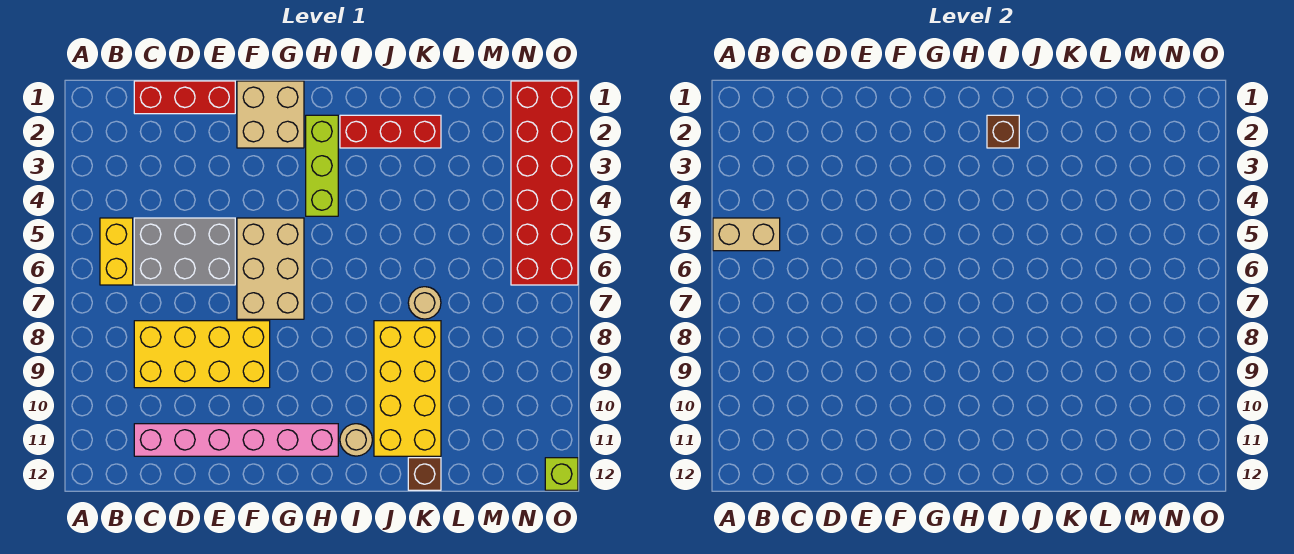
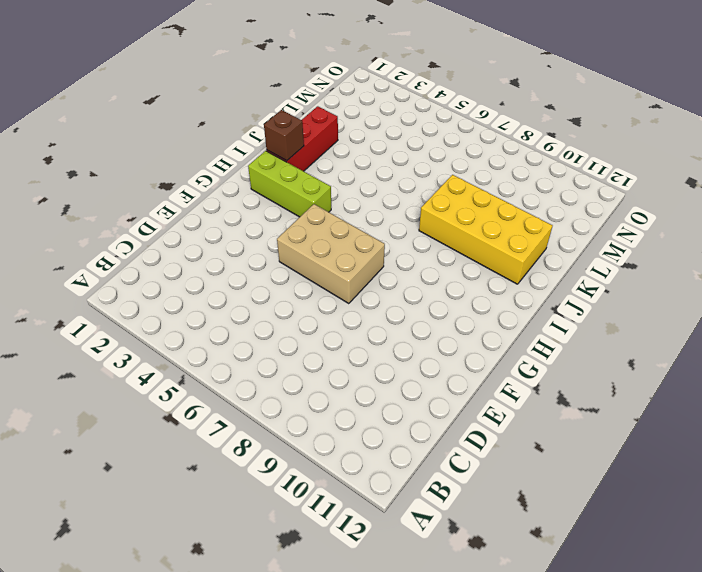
none -> yellow 1x2 brick [100,218,133,285]
none -> red 1x3 brick [134,81,235,114]
none -> grey 2x3 brick [134,218,235,285]

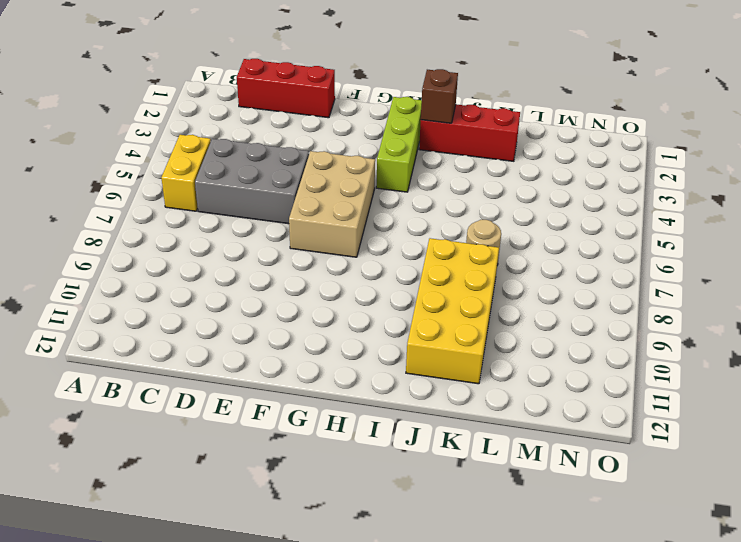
none -> yellow 2x4 brick [134,321,270,388]
none -> pink 1x6 brick [134,424,338,456]
none -> tan 2x2 brick [237,81,304,148]

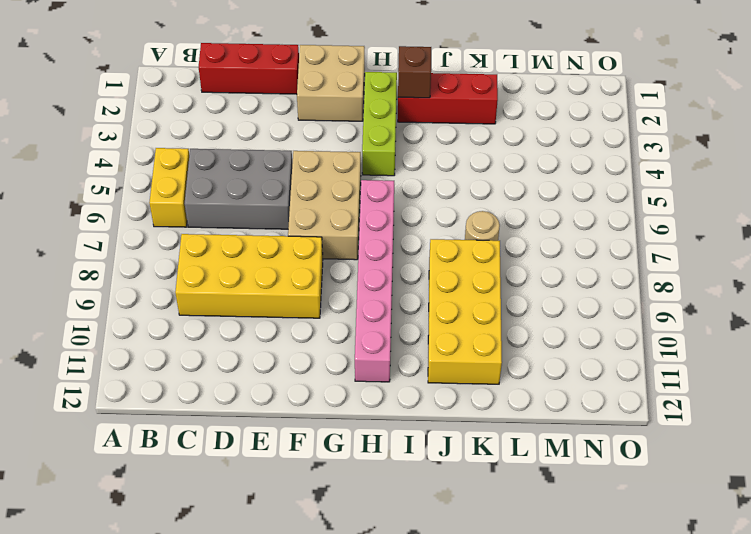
pink 1x6 brick [355,180,394,382] -> pink 1x6 brick turned to [134,424,338,456]
none -> tan 1x1 round brick [340,424,372,456]
none -> brown 1x1 brick [408,458,441,490]
none -> red 2x6 brick [511,81,578,285]

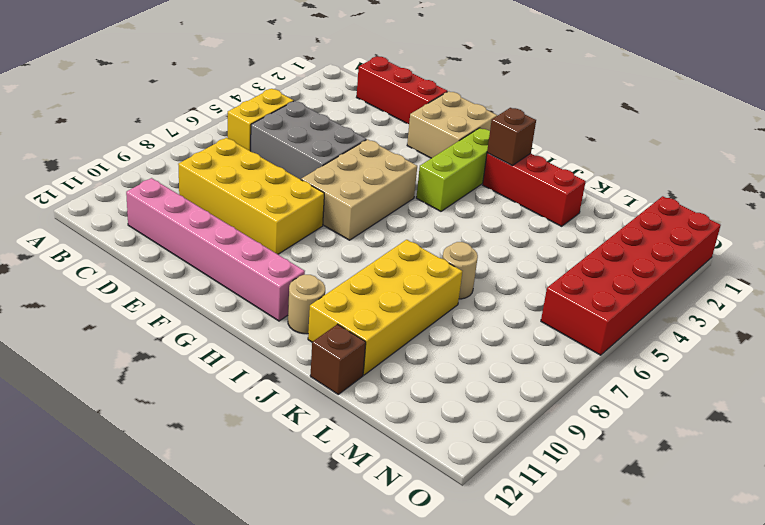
none -> lime 1x1 brick [545,458,578,490]
none -> tan 1x2 brick [713,218,780,251]

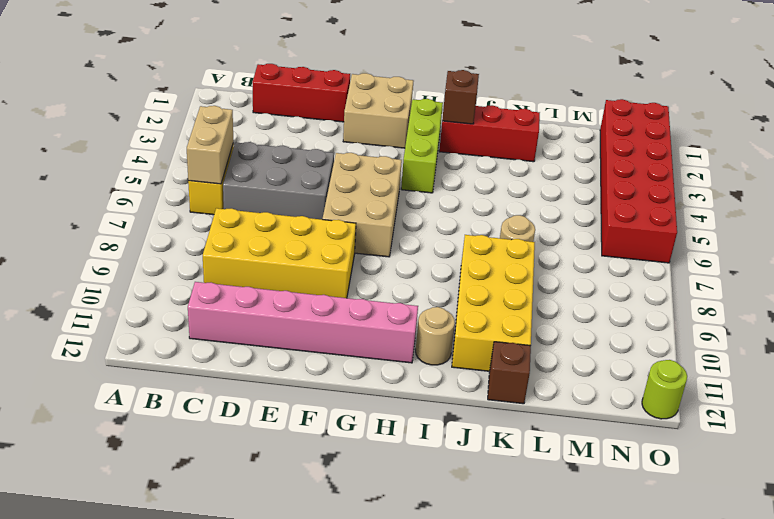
tan 1x2 brick [187,106,233,184] -> tan 1x2 brick turned to [713,218,780,251]
lime 1x1 round brick [642,360,687,419] -> lime 1x1 brick [545,458,578,490]

